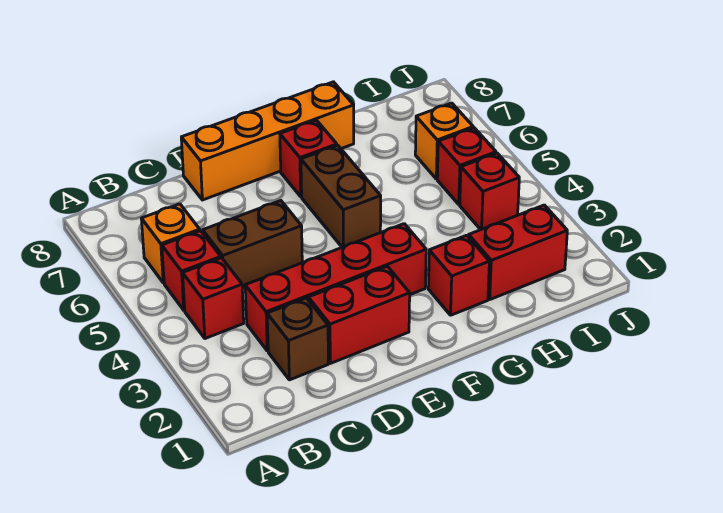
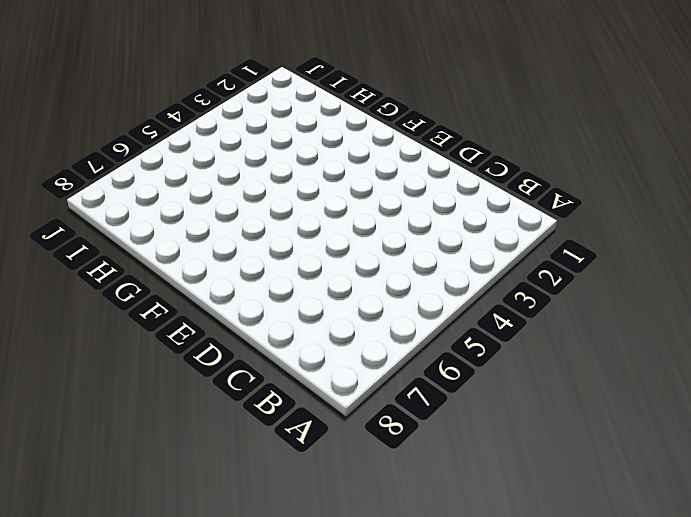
none -> red 1x1 brick [183,258,244,339]
none -> red 1x1 brick [162,231,221,310]
none -> orange 1x1 brick [141,204,200,283]

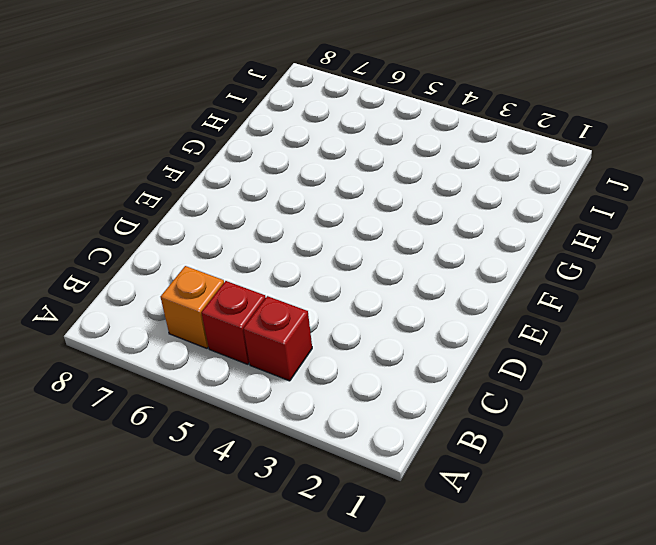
none -> brown 1x1 brick [267,298,328,380]
none -> red 1x4 brick [245,224,426,351]
none -> brown 1x2 brick [203,201,302,288]

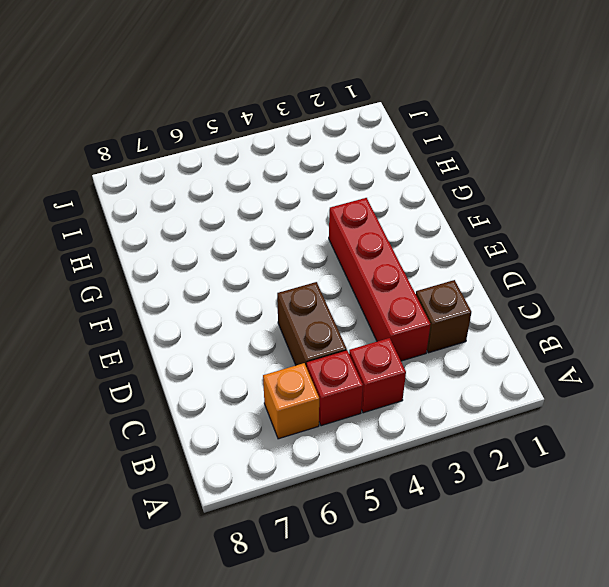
none -> red 1x2 brick [308,266,410,363]
none -> orange 1x4 brick [181,82,354,200]
none -> brown 1x2 brick [301,145,381,247]

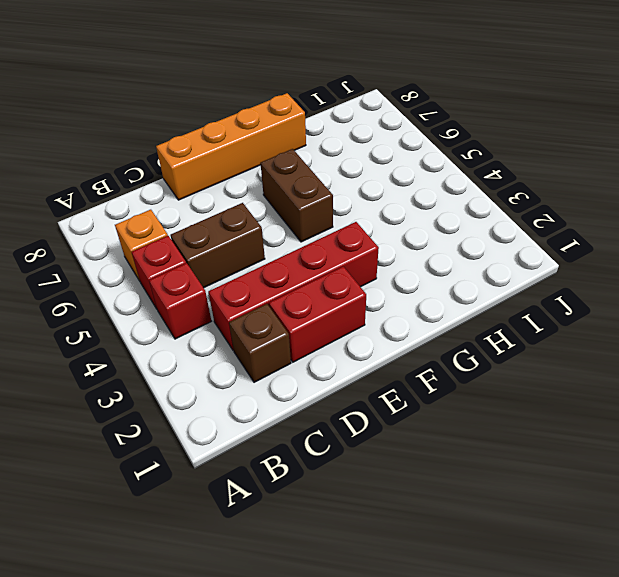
none -> red 1x1 brick [280,120,337,197]
none -> red 1x1 brick [428,235,489,315]
none -> red 1x2 brick [469,205,567,299]

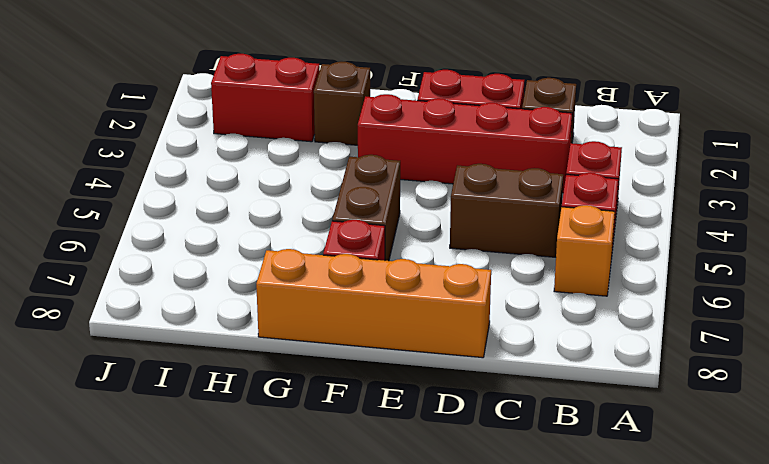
brown 1x1 brick [314,62,370,145] -> red 1x1 brick [428,235,489,315]
none -> red 1x1 brick [460,153,519,230]
none -> red 1x1 brick [437,128,496,204]
none -> orange 1x1 brick [415,103,473,179]

